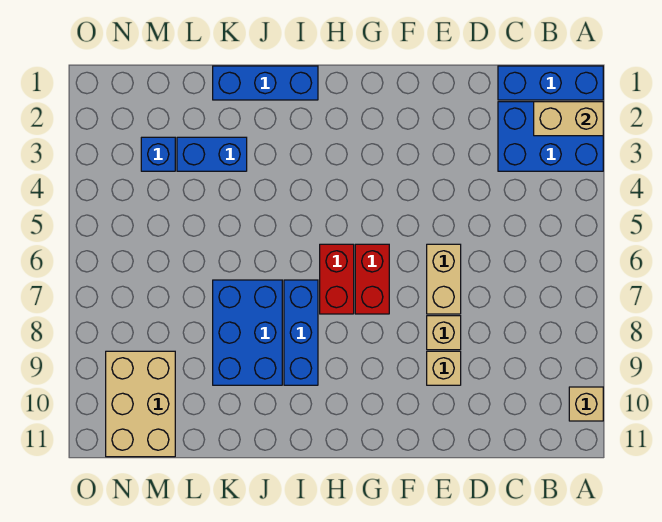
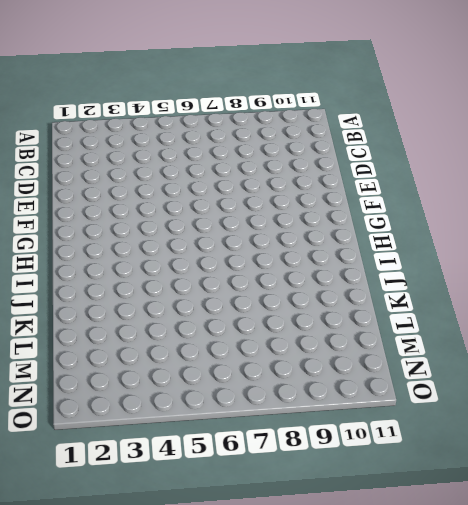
none -> blue 1x3 brick [498,66,603,100]
none -> blue 2x3 brick [498,102,603,171]
none -> tan 1x1 brick [569,387,603,421]

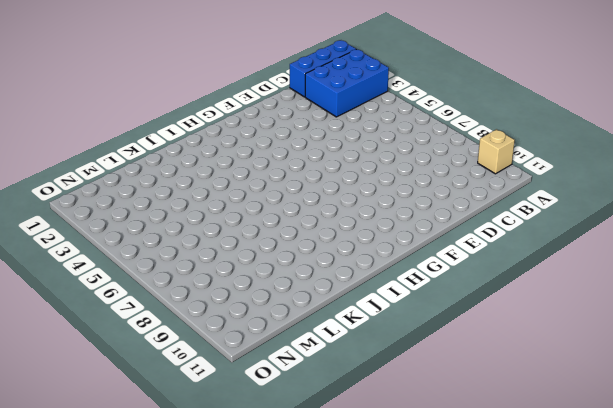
none -> tan 1x2 brick [427,244,461,314]
none -> tan 1x1 brick [427,316,461,350]
none -> tan 1x1 brick [427,351,461,385]

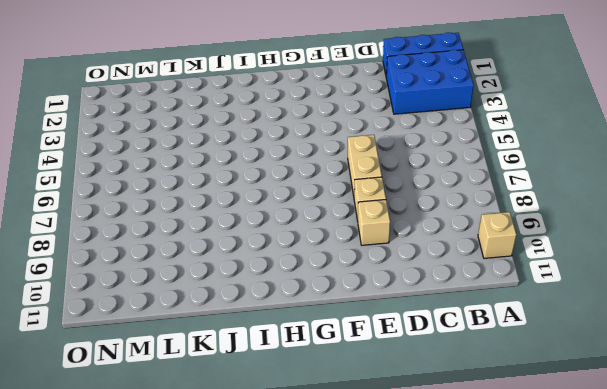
none -> red 1x2 brick [355,244,389,314]
none -> red 1x2 brick [320,244,354,314]
none -> blue 1x3 brick [213,66,318,100]

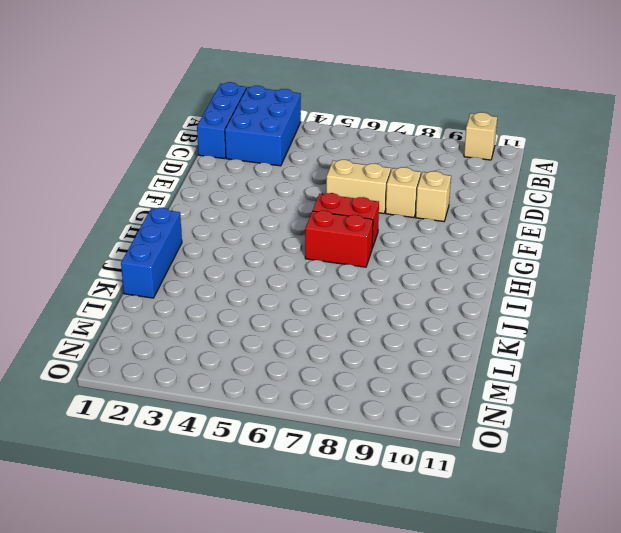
none -> blue 1x3 brick [284,280,318,385]
none -> blue 2x3 brick [213,280,282,385]
none -> blue 1x2 brick [177,137,247,171]

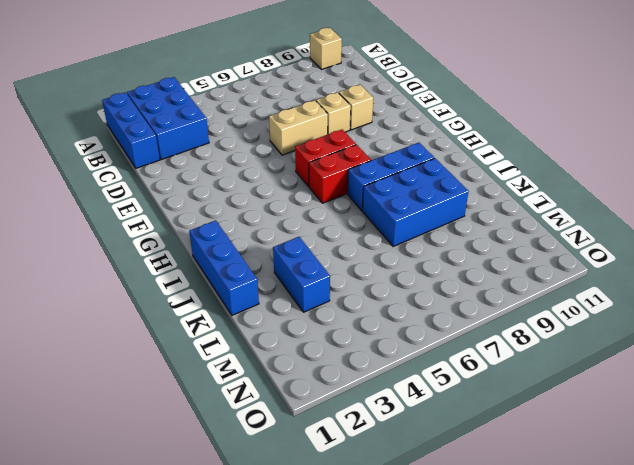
none -> blue 1x1 brick [141,137,175,171]
none -> tan 2x3 brick [106,351,175,457]
none -> tan 1x2 brick [534,102,603,136]

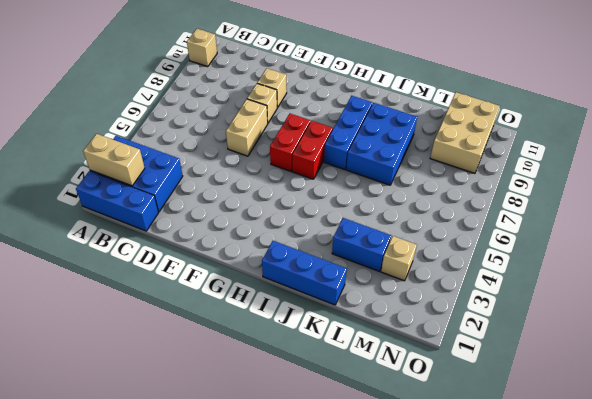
tan 1x1 brick [381,236,417,281] -> blue 1x1 brick [141,137,175,171]

